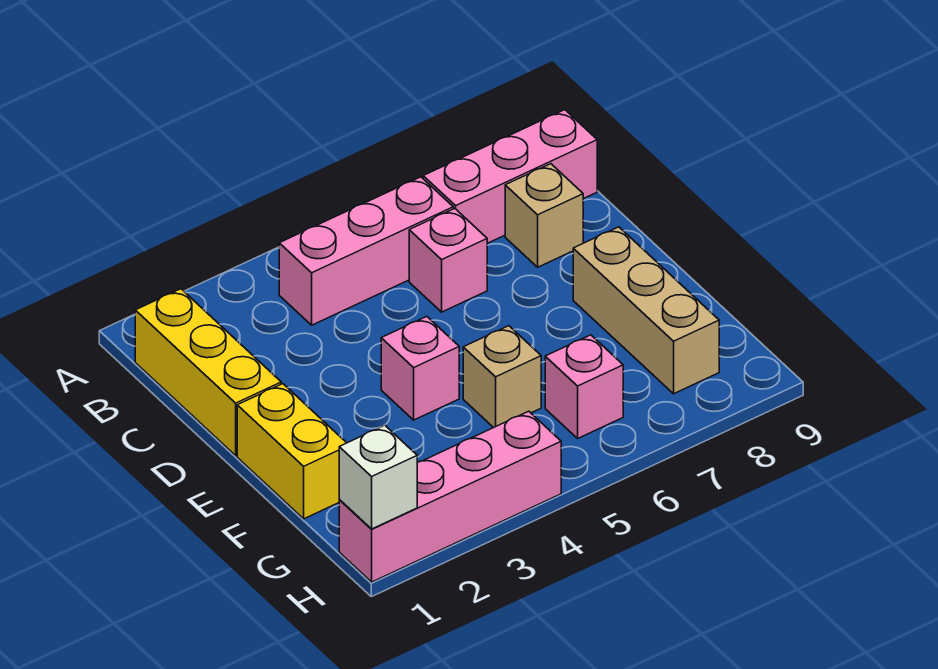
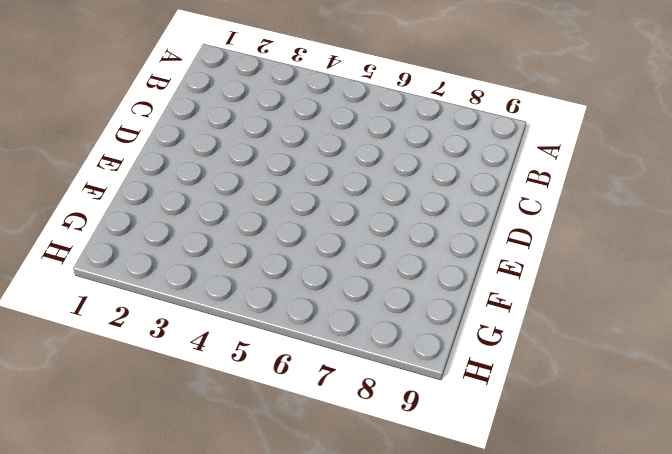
none -> yellow 1x3 brick [135,289,281,455]
none -> pink 1x3 brick [279,177,453,325]
none -> pink 1x3 brick [423,110,597,243]

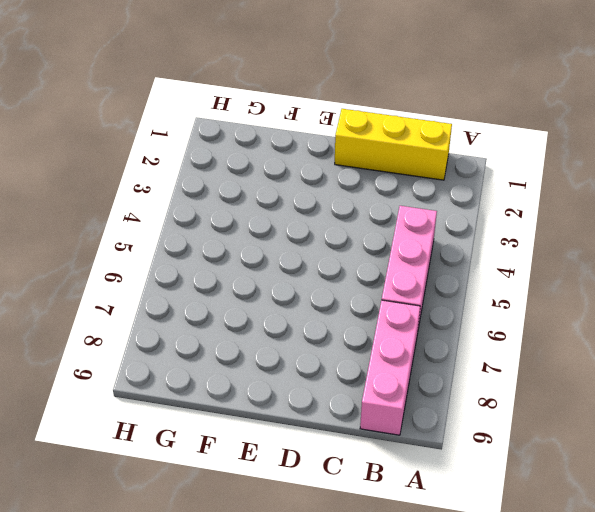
none -> pink 1x1 brick [409,209,487,312]
none -> tan 1x1 brick [505,164,583,267]
none -> yellow 1x2 brick [237,384,346,519]

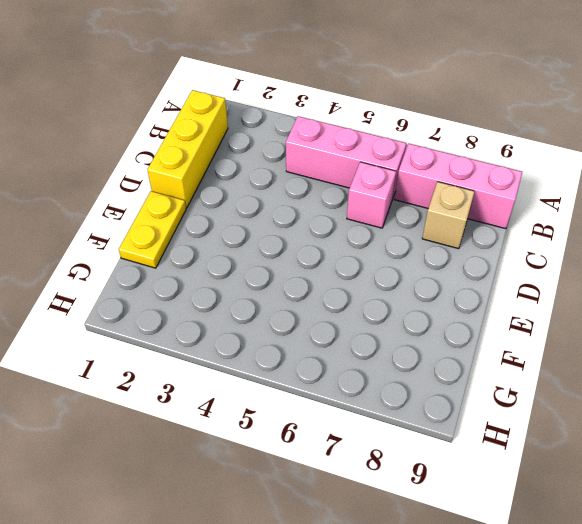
yellow 1x2 plate [119,191,186,268] -> yellow 1x2 brick [237,384,346,519]
none -> pink 1x1 brick [381,317,459,420]
none -> tan 1x3 brick [573,227,719,394]
none -> tan 1x1 brick [463,326,541,428]

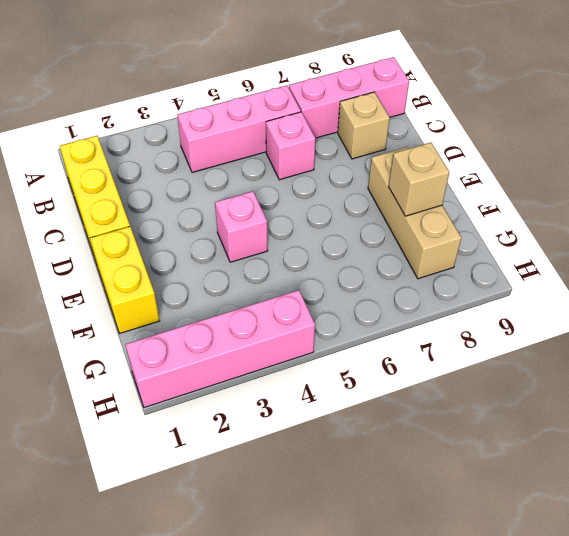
tan 1x1 brick [389,142,449,216] -> tan 1x1 brick moved to [463,326,541,428]
none -> pink 1x1 brick [545,335,623,438]
none -> white 1x1 brick [339,425,417,529]

